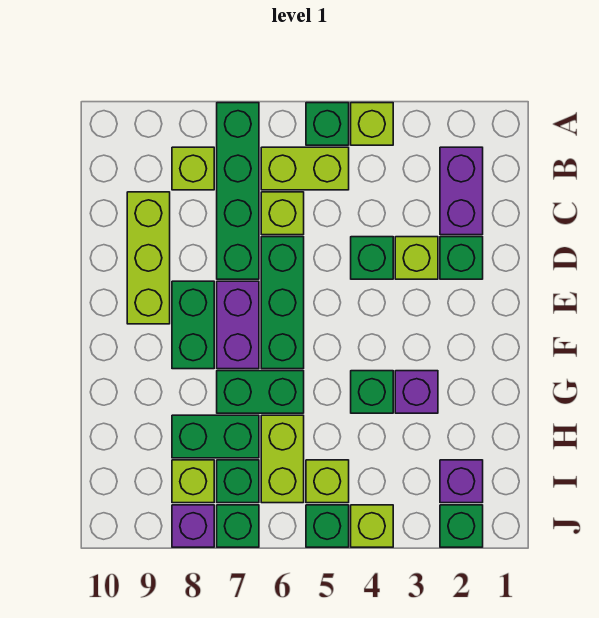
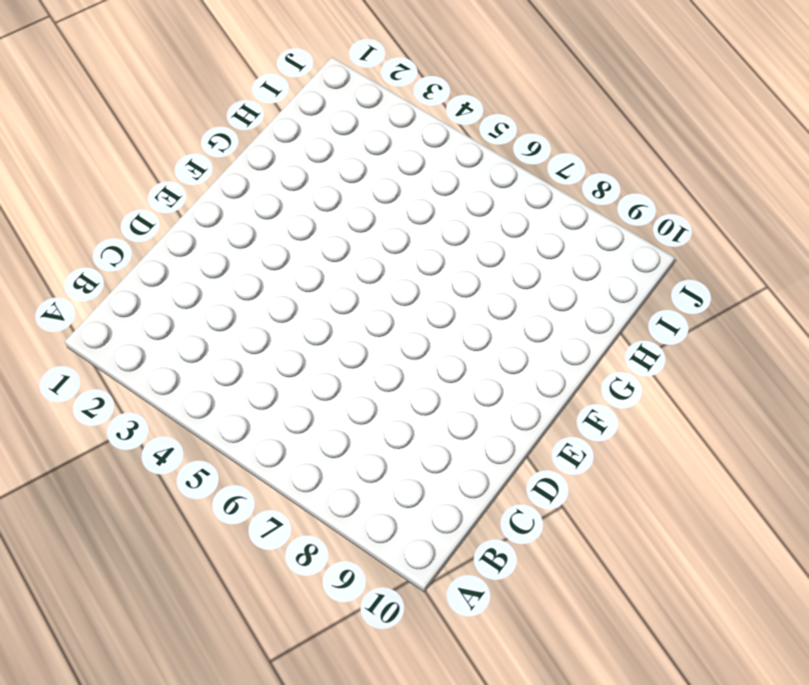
none -> lime 1x1 brick [351,103,393,145]
none -> green 1x1 brick [306,103,349,145]
none -> green 1x4 brick [217,103,259,279]

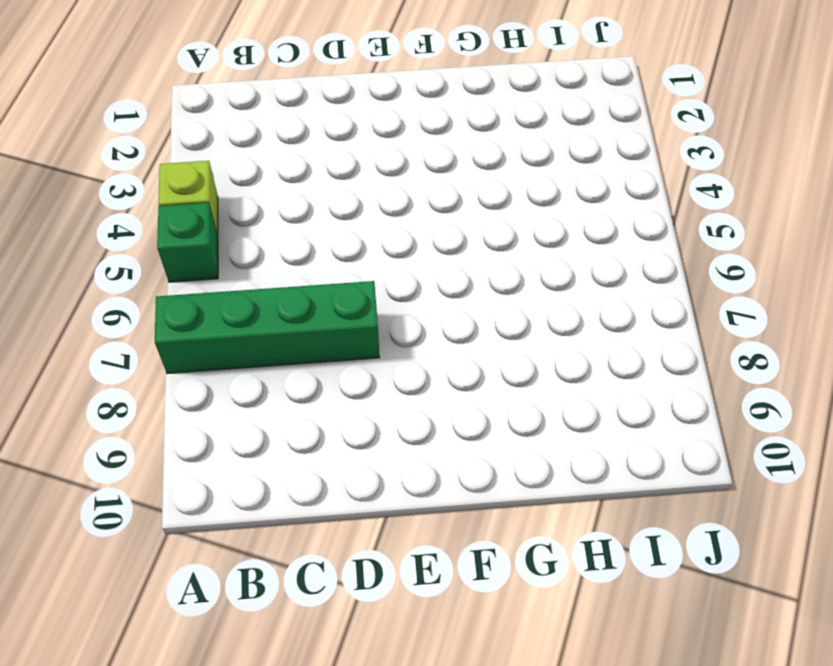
none -> purple 1x2 brick [440,147,483,235]
none -> lime 1x2 brick [261,147,349,190]
none -> lime 1x1 brick [172,147,214,190]

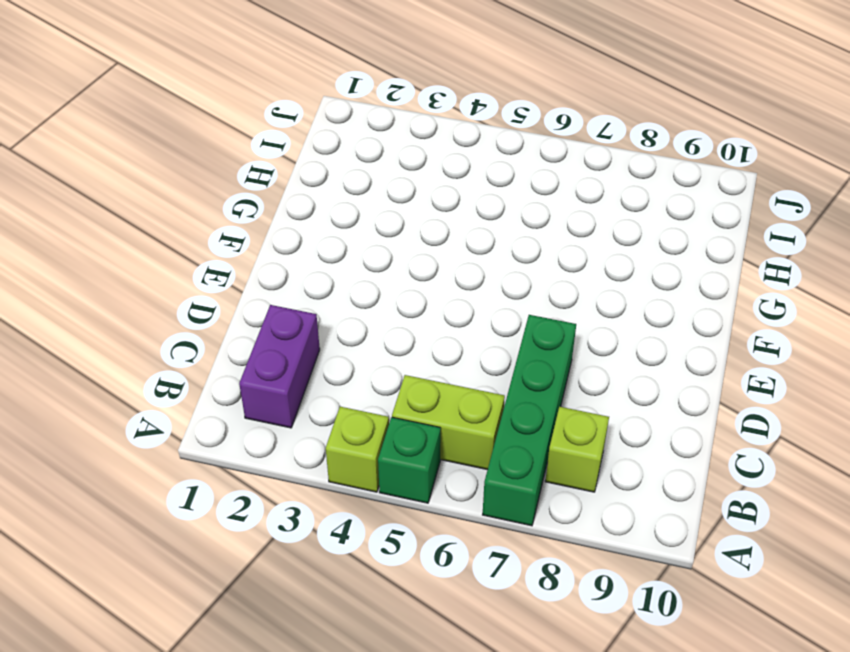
none -> lime 1x1 brick [261,192,304,235]
none -> lime 1x3 brick [127,192,170,324]
none -> green 1x1 brick [440,237,483,279]

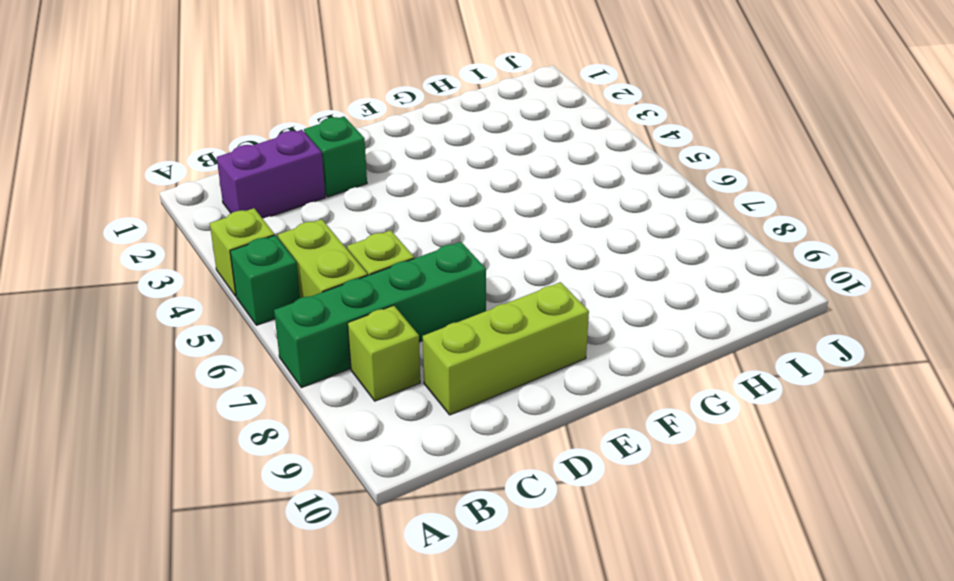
none -> lime 1x1 brick [395,237,438,279]
none -> green 1x1 brick [351,237,393,279]
none -> green 1x3 brick [261,237,304,369]

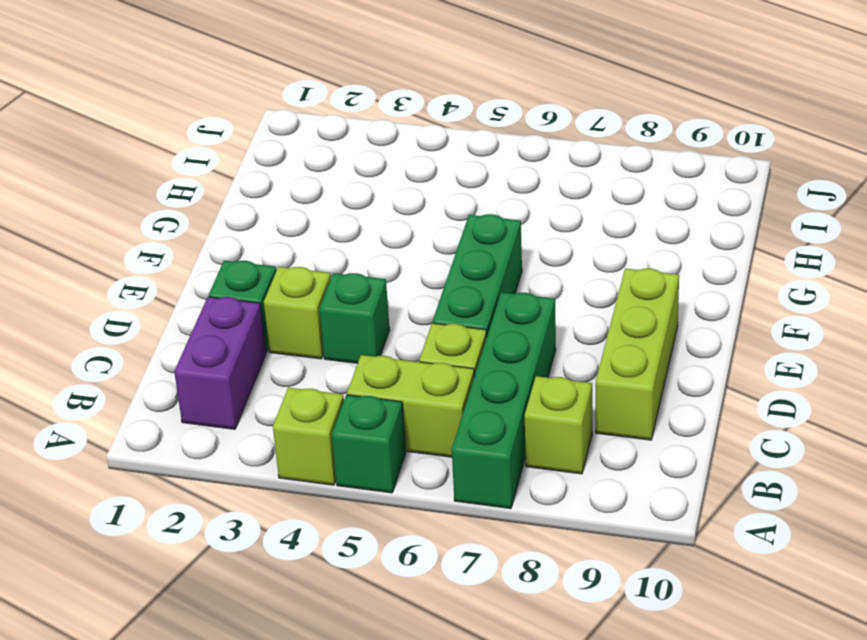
none -> purple 1x2 brick [217,281,259,369]
none -> green 1x2 brick [172,281,214,369]
none -> purple 1x1 brick [395,371,438,413]

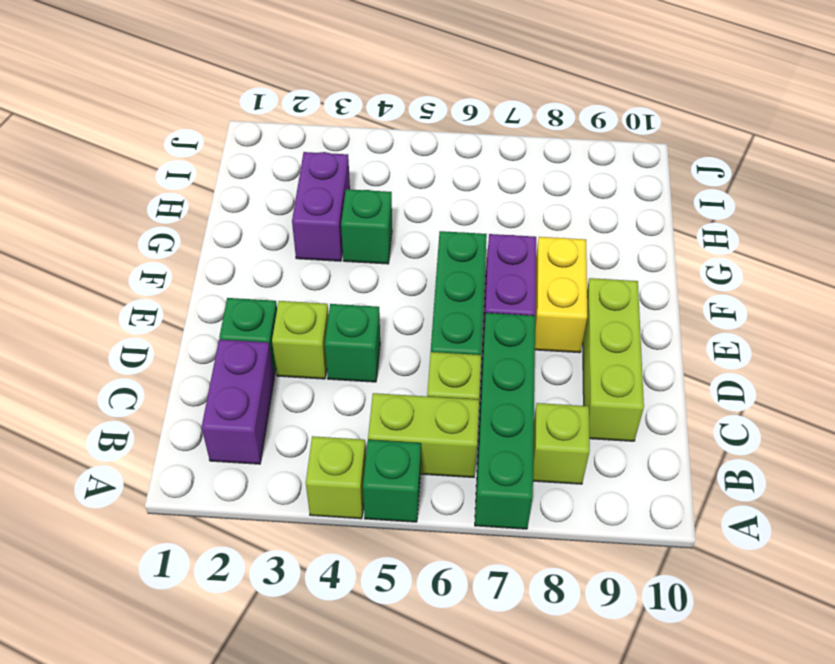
yellow 1x2 brick [535,237,587,353] -> green 1x2 brick [172,281,214,369]
purple 1x2 brick [292,152,350,261] -> purple 1x1 brick [395,371,438,413]
none -> green 1x2 brick [217,371,304,413]
none -> lime 1x2 brick [261,415,304,503]
none -> green 1x2 brick [172,415,259,458]

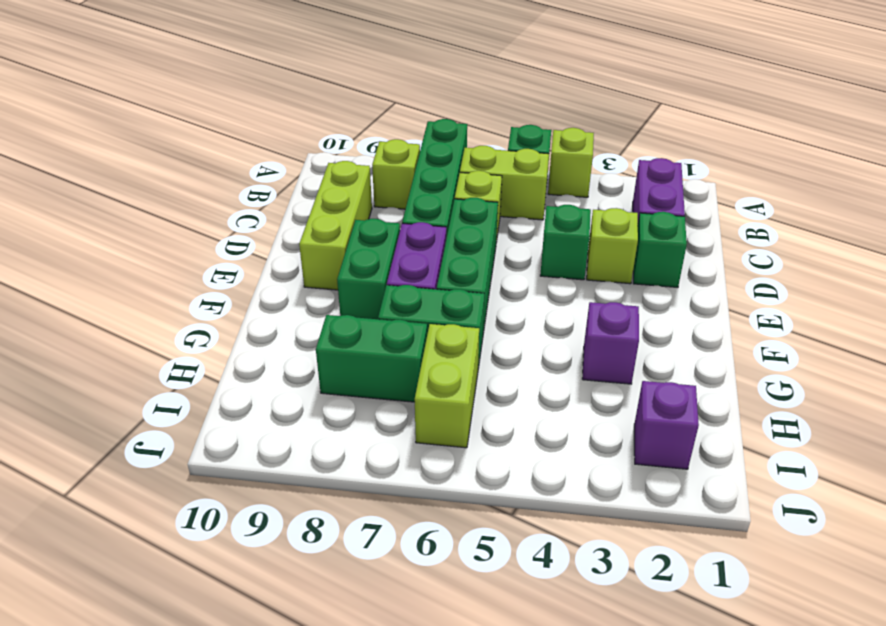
none -> green 1x1 brick [351,371,393,413]
none -> lime 1x1 brick [306,460,349,503]
none -> green 1x1 brick [217,460,259,503]

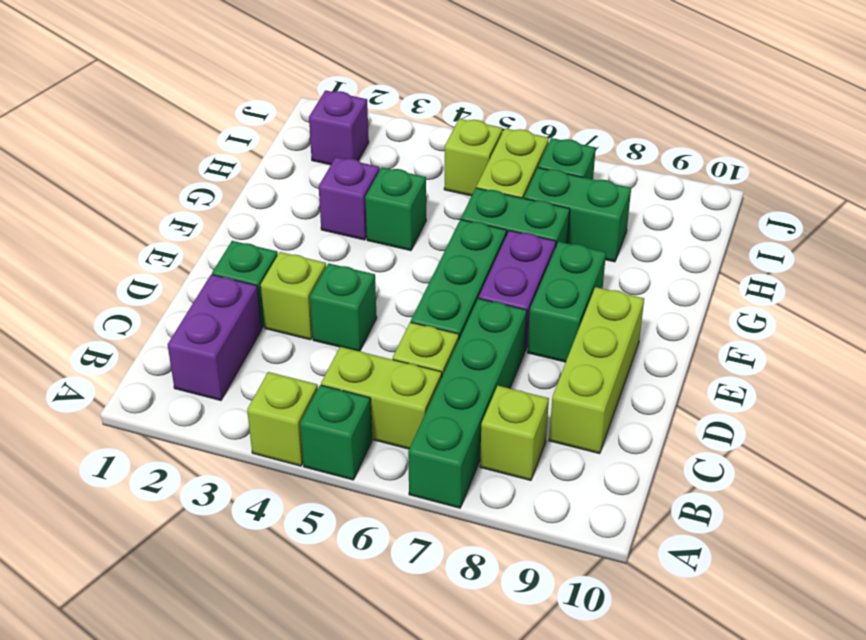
none -> lime 1x1 brick [172,460,214,503]
none -> green 1x1 brick [440,505,483,547]
none -> lime 1x1 brick [351,505,393,547]

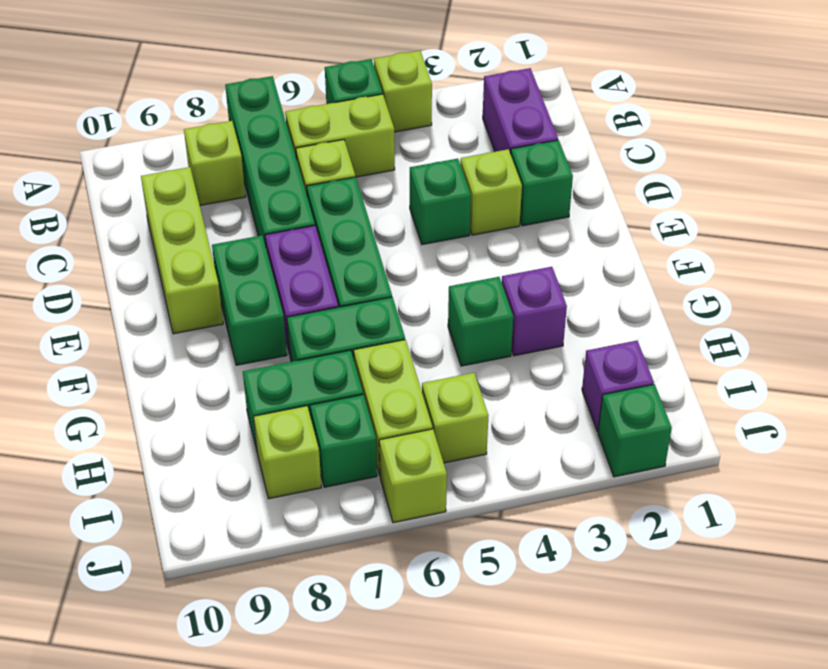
lime 1x1 brick [379,429,447,523] -> lime 1x1 brick moved to [351,505,393,547]
none -> green 1x1 brick [306,505,349,547]
none -> green 1x1 brick [217,505,259,547]
none -> purple 1x1 brick [172,505,214,547]

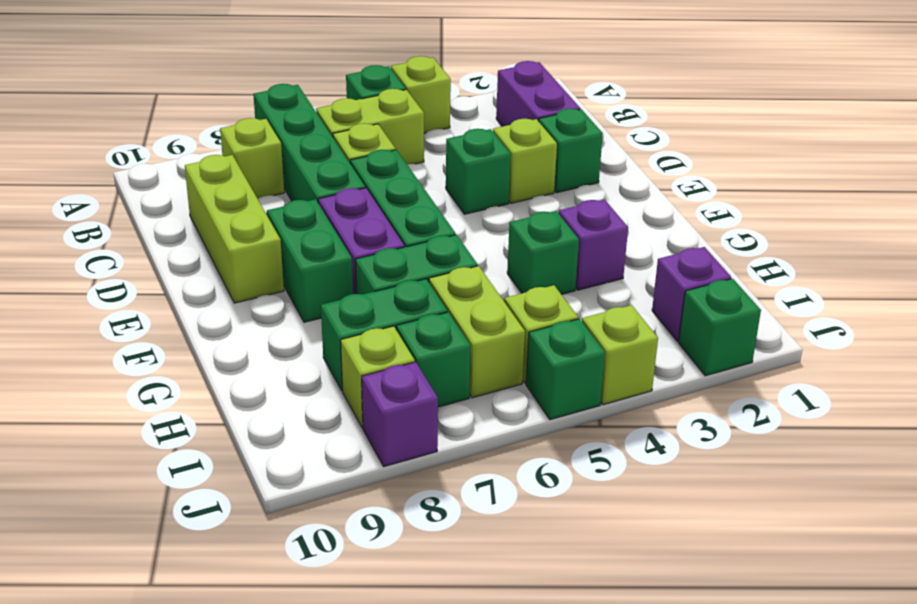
none -> green 1x1 brick [217,505,259,547]

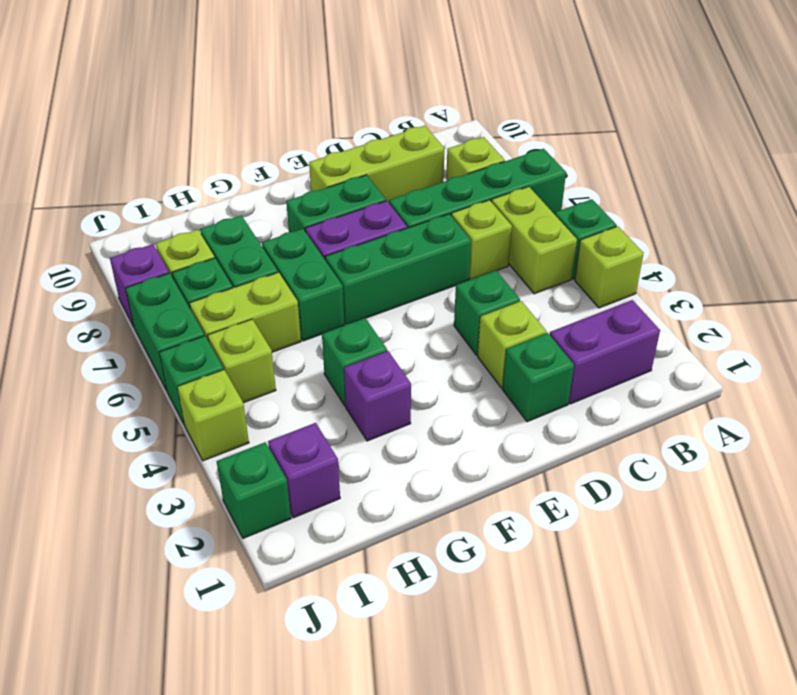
green 1x2 brick [126,273,205,390] -> green 1x1 brick [217,505,259,547]

